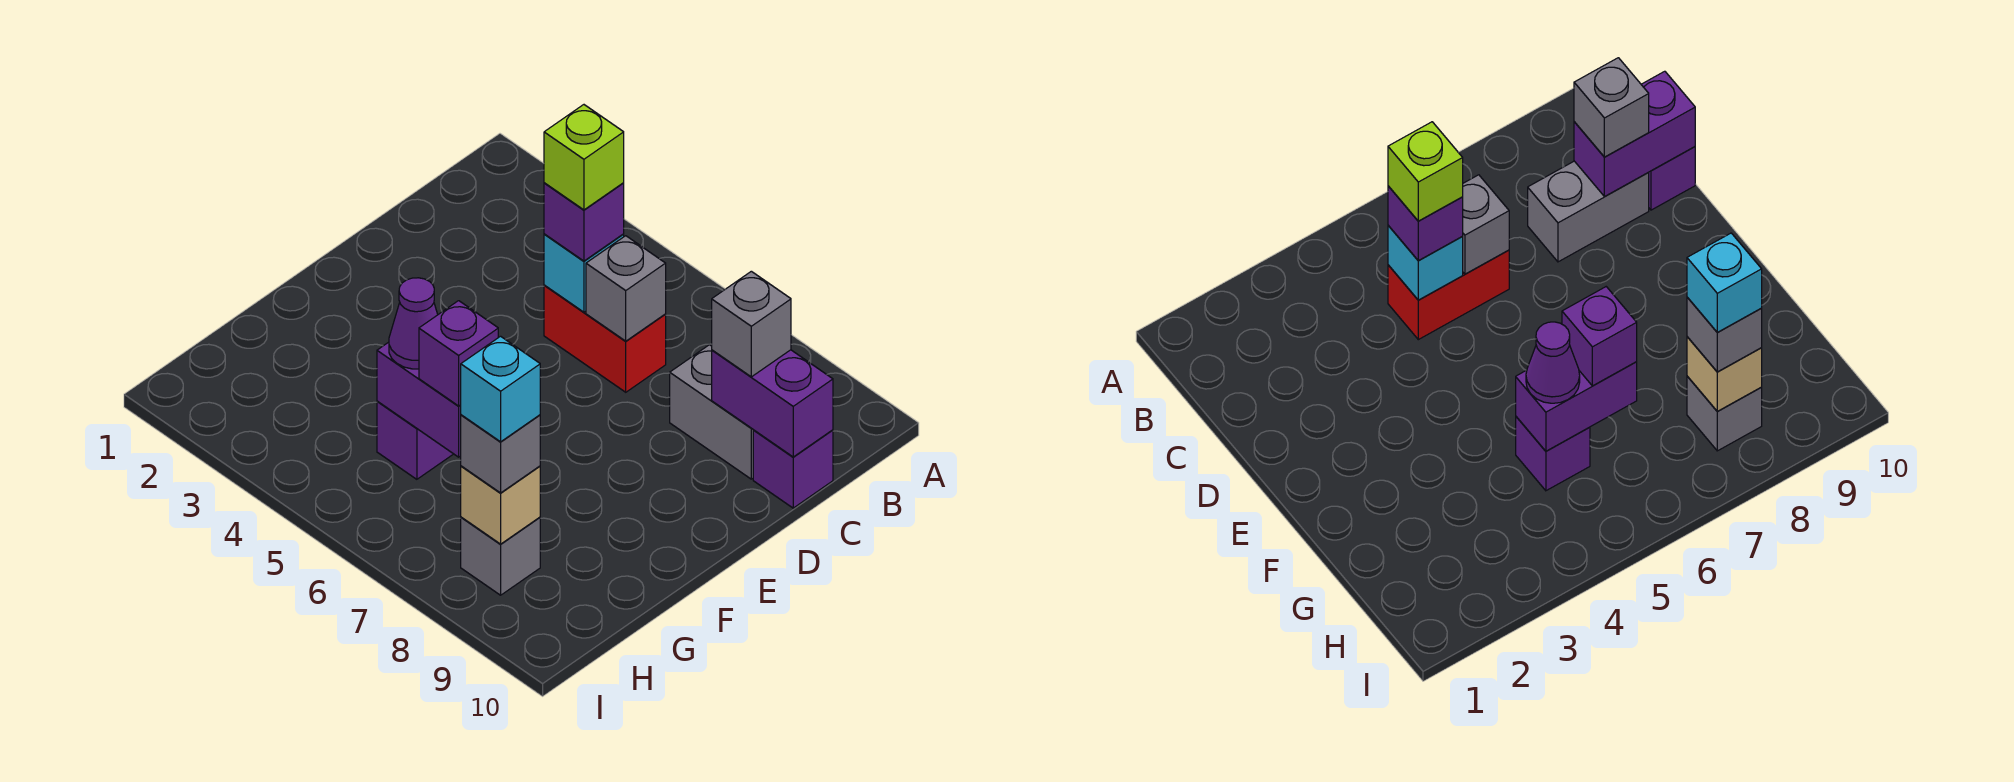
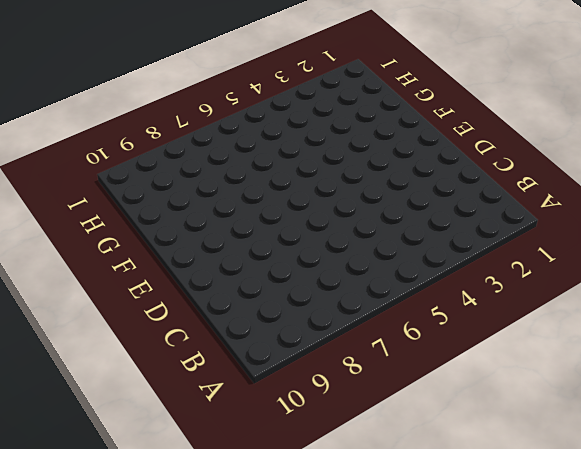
none -> red 1x2 brick [544,285,666,392]
none -> grey 1x2 brick [670,345,753,479]
none -> purple 1x1 brick [753,430,833,508]

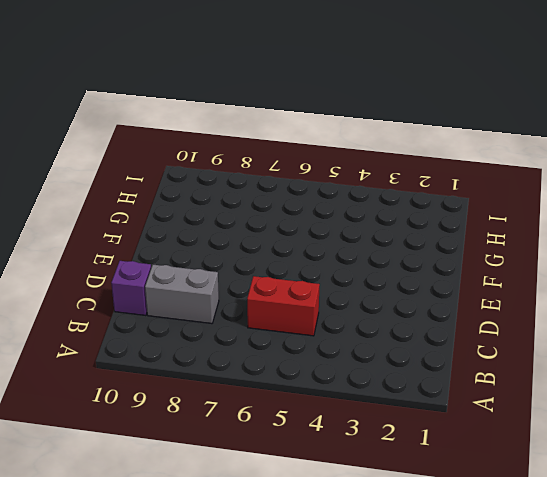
none -> purple 1x1 brick [377,401,453,479]
none -> grey 1x1 brick [461,517,540,595]
none -> cyan 1x1 brick [544,234,624,312]

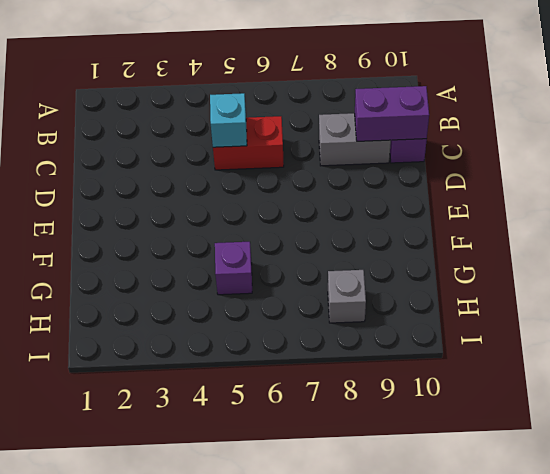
none -> grey 1x1 brick [586,236,666,341]
none -> purple 1x2 brick [377,342,461,457]
none -> tan 1x1 brick [461,466,540,544]

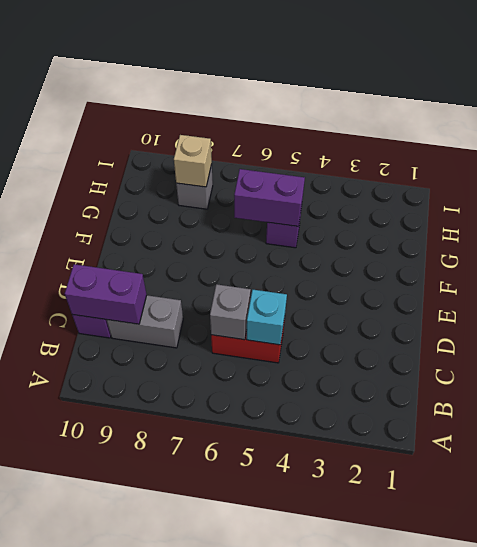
none -> purple 1x1 brick [544,183,624,261]
none -> grey 1x1 brick [712,271,791,377]
none -> purple 1x1 cone [389,278,438,369]

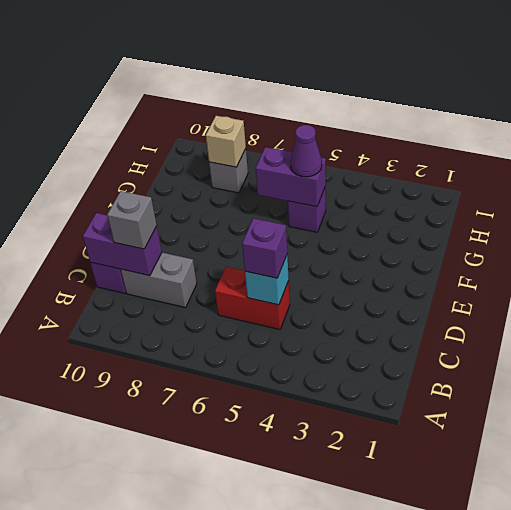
none -> grey 1x1 brick [586,236,666,341]
none -> purple 1x1 brick [419,301,498,406]
none -> grey 1x1 brick [461,415,540,493]

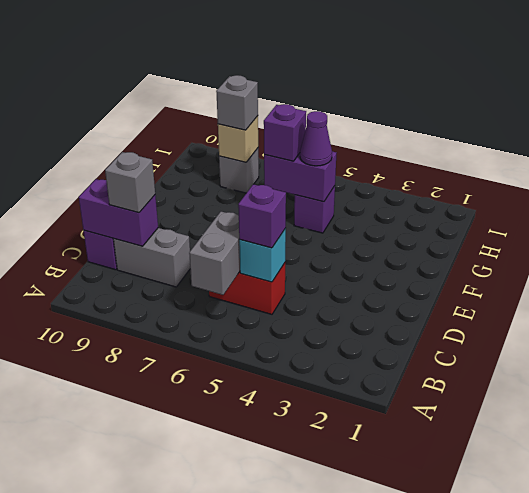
grey 1x2 brick [189,212,240,295] -> grey 1x1 brick [586,236,666,341]
none -> lime 1x1 brick [544,105,624,210]
none -> cyan 1x1 brick [461,336,540,442]

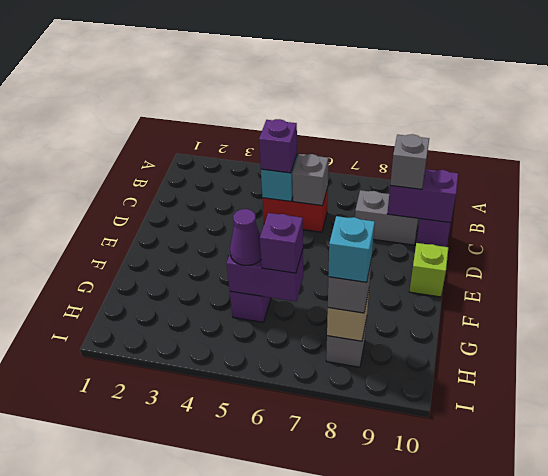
lime 1x1 brick [409,243,448,297] -> lime 1x1 brick moved to [544,105,624,210]

